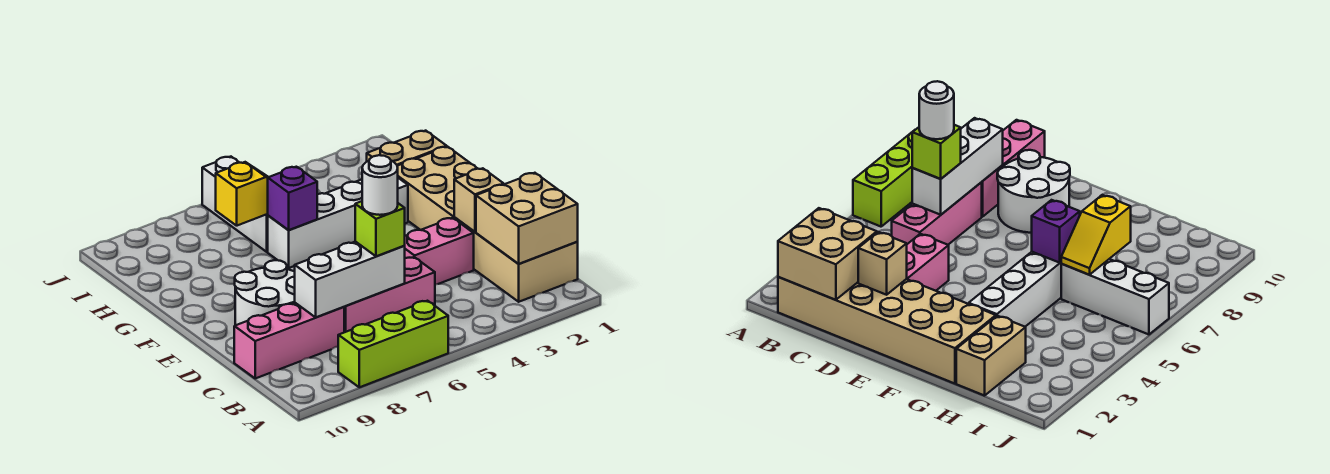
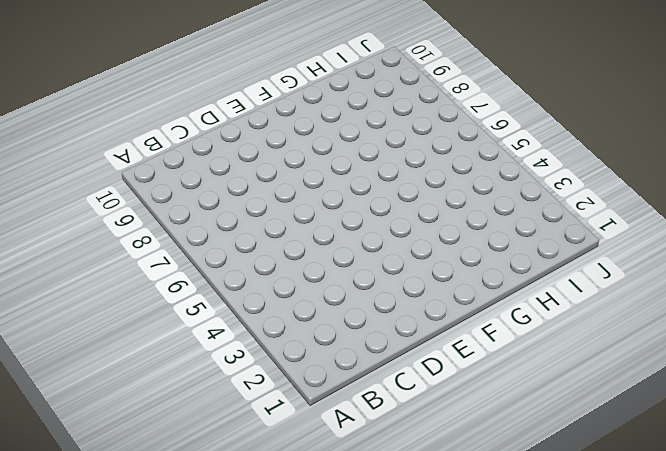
none -> lime 1x3 brick [338,301,448,387]
none -> tan 2x6 brick [397,147,578,302]
none -> pink 1x3 brick [344,257,435,332]

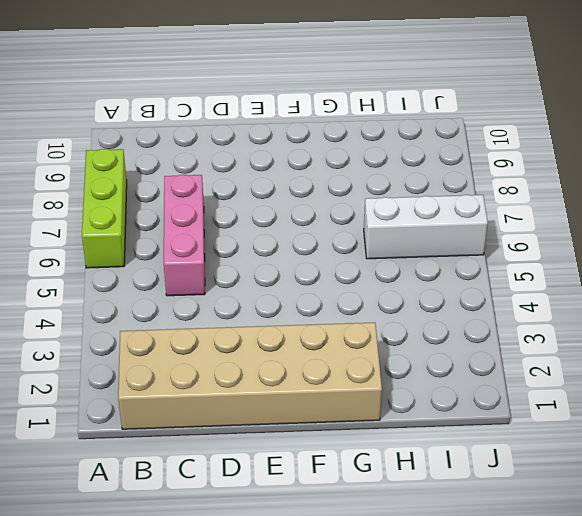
none -> pink 1x3 brick [234,303,344,378]
none -> pink 1x2 brick [405,218,474,285]
none -> white 2x2 round brick [235,260,295,325]

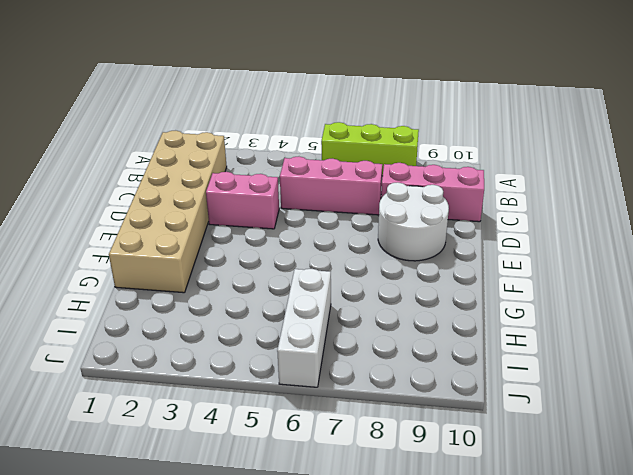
none -> white 1x4 brick [268,178,408,268]
none -> tan 1x2 brick [367,131,447,166]
none -> tan 2x2 brick [476,173,578,264]

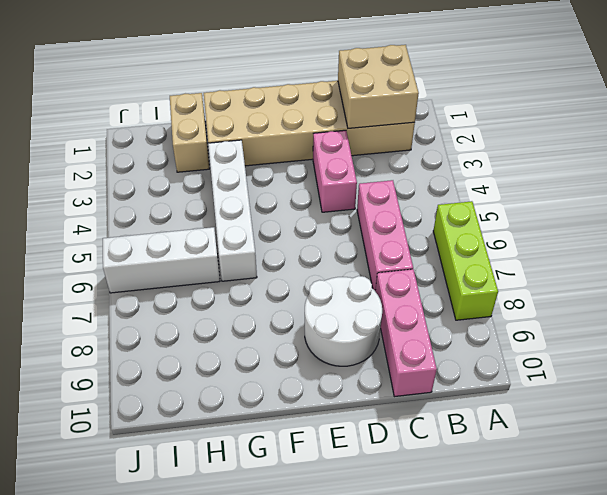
none -> white 1x3 brick [295,242,405,317]
none -> tan 1x1 brick [454,168,504,232]
none -> purple 1x1 brick [268,167,317,230]

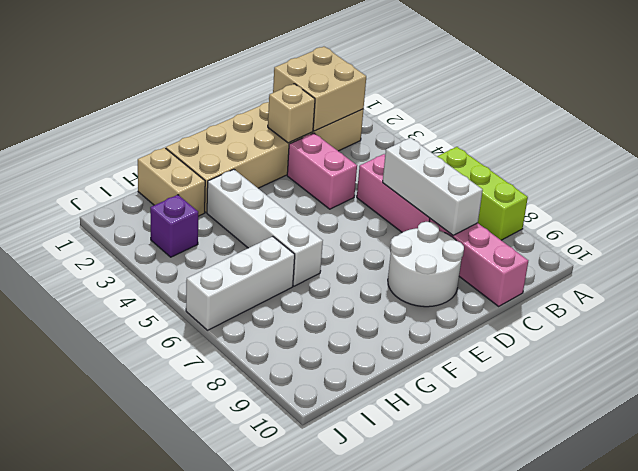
purple 1x1 brick [150,195,198,257] -> purple 1x1 brick moved to [268,167,317,230]
none -> yellow 1x2 slope [216,162,268,226]
none -> lime 1x1 brick [355,201,405,256]
none -> white 1x1 round brick [362,155,398,215]

